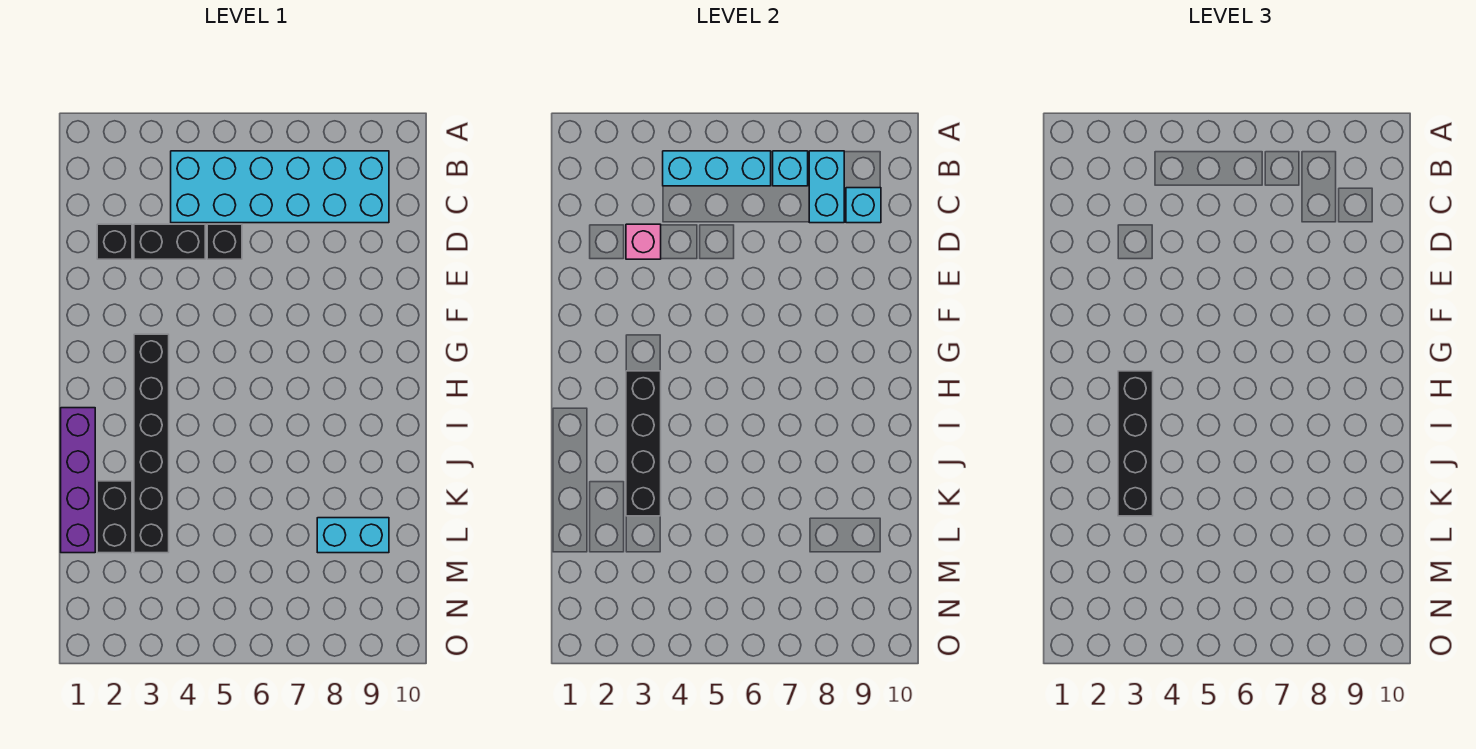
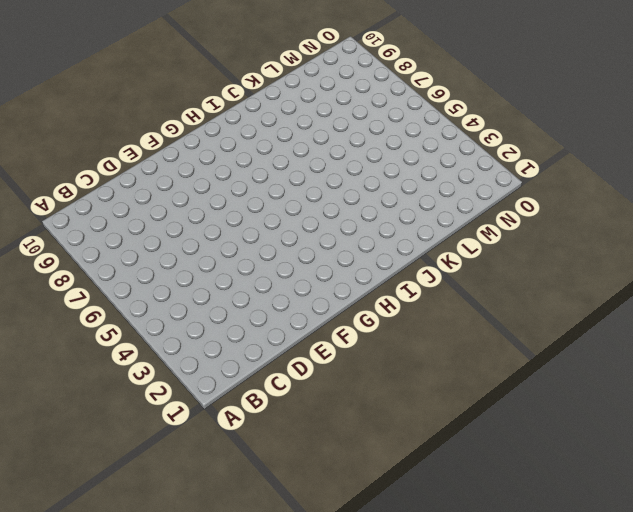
none -> cyan 2x6 brick [171,151,389,223]
none -> black 1x1 brick [97,224,132,259]
none -> black 1x2 brick [134,224,205,259]

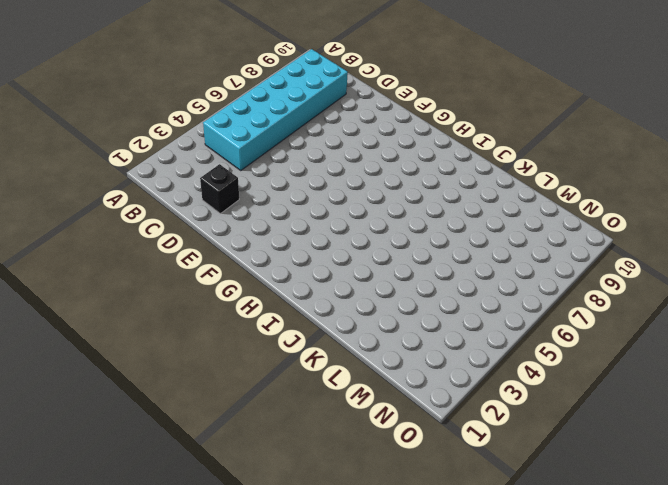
none -> black 1x2 brick [134,224,205,259]
none -> black 1x1 brick [207,224,242,259]
none -> black 1x6 brick [134,334,169,553]

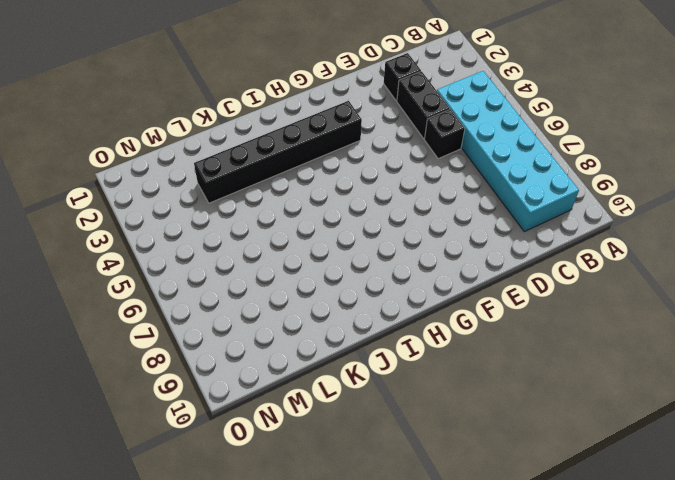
none -> purple 1x4 brick [61,408,95,553]
none -> black 1x2 brick [97,481,132,553]
none -> cyan 1x2 brick [317,518,389,553]

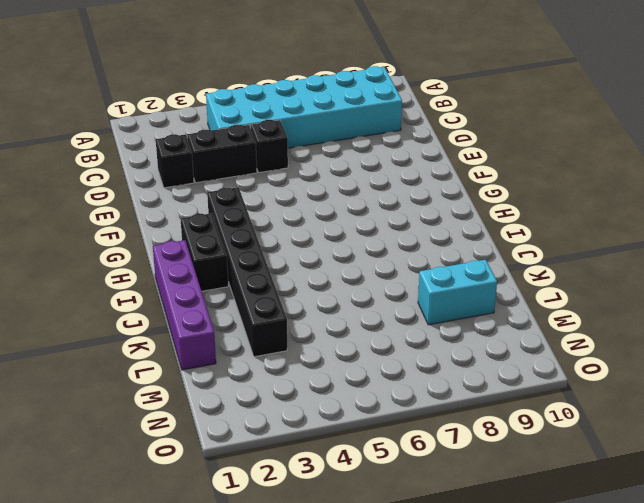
black 1x2 brick [181,213,228,291] -> black 1x2 brick moved to [97,481,132,553]
none -> cyan 1x3 brick [663,151,771,186]
none -> cyan 1x1 brick [773,151,808,186]
none -> cyan 1x2 brick [809,151,844,223]

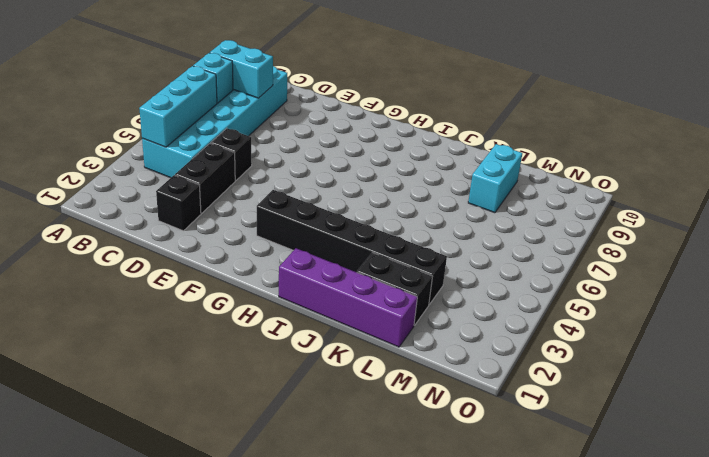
none -> cyan 1x1 brick [846,188,881,223]
none -> pink 1x1 brick [626,224,661,259]
none -> black 1x4 brick [626,371,661,516]

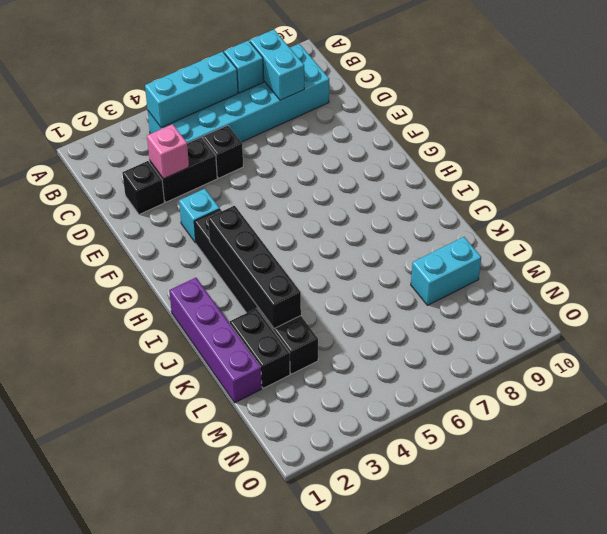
cyan 1x1 brick [179,188,220,243] -> cyan 1x1 brick moved to [846,188,881,223]
none -> black 1x4 brick [1118,371,1153,516]

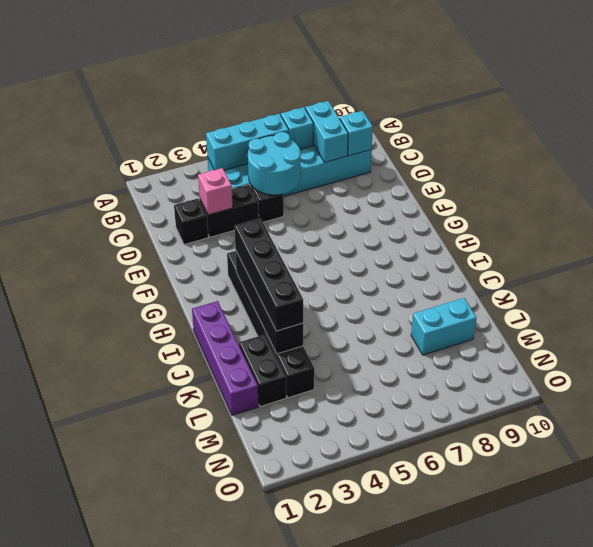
cyan 2x2 round brick [248,132,301,195] -> none

